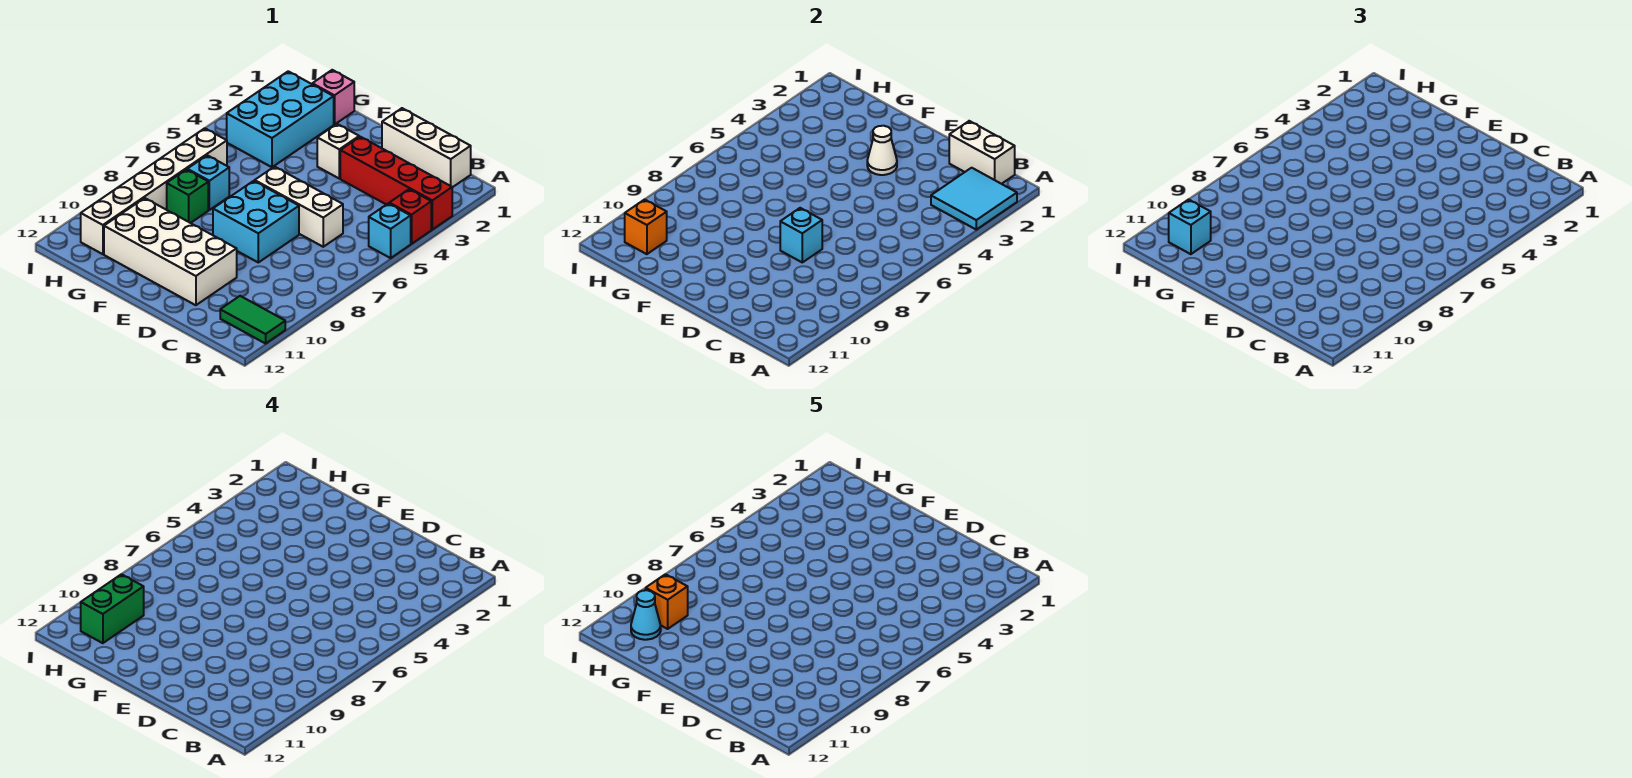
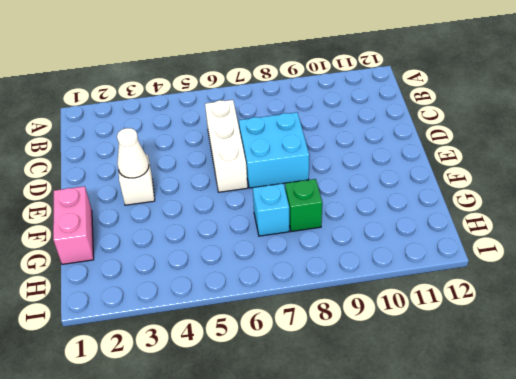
pink 1x2 brick [53,186,94,264] -> pink 1x1 brick [312,70,354,125]
none -> red 1x4 brick [340,137,452,230]
none -> red 1x1 brick [389,189,431,244]
none -> cyan 1x1 brick [369,203,411,258]

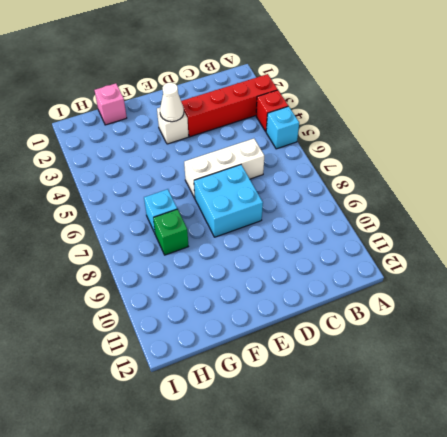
none -> green 1x2 tile [220,296,285,344]
none -> white 1x3 brick [382,108,471,187]
none -> white 2x4 brick [104,198,237,305]

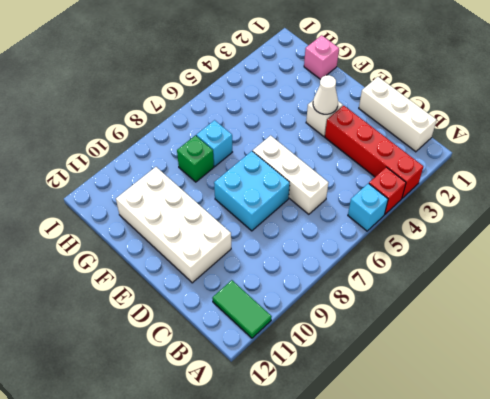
none -> cyan 2x3 brick [227,71,334,167]
none -> white 1x6 brick [81,128,227,254]
none -> cyan 2x2 tile [931,168,1017,230]

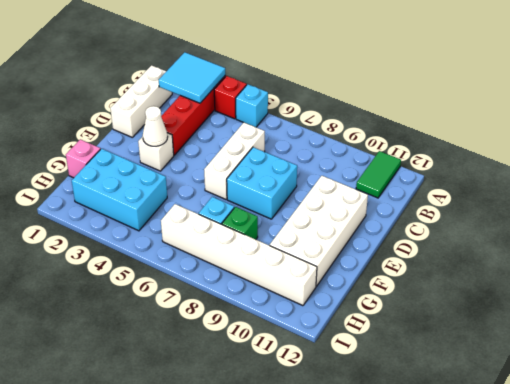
none -> white 1x2 brick [949,121,1015,184]
none -> cyan 1x1 brick [780,208,822,262]
none -> orange 1x1 brick [625,199,667,254]

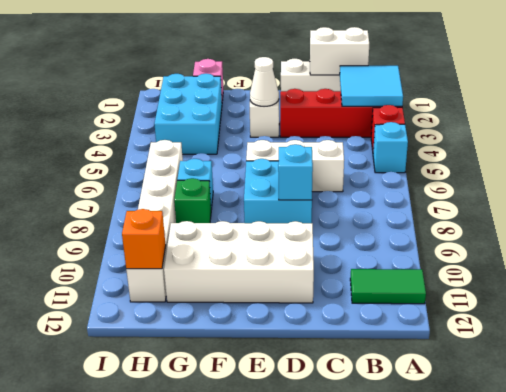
none -> cyan 1x1 brick [1169,199,1211,254]
none -> green 1x2 brick [81,574,144,643]
none -> orange 1x1 brick [646,574,688,629]

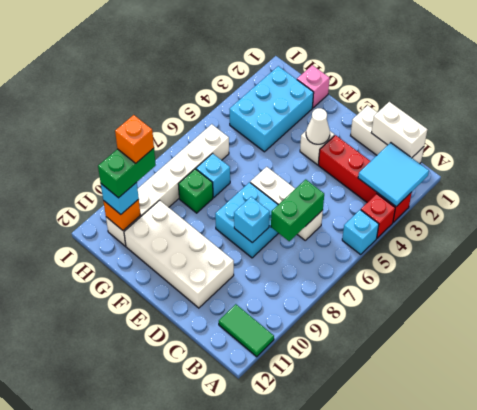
green 1x2 brick [271,179,324,241] -> none
none -> cyan 1x1 cone [631,590,661,640]

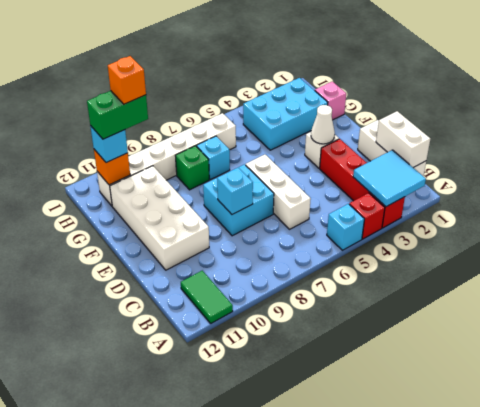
none -> cyan 1x1 cone [631,590,661,640]

